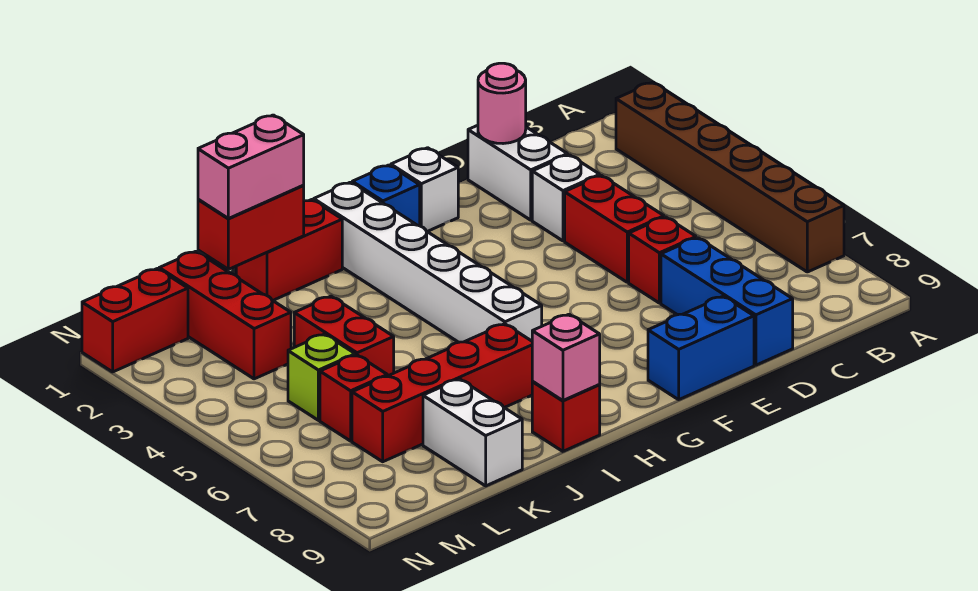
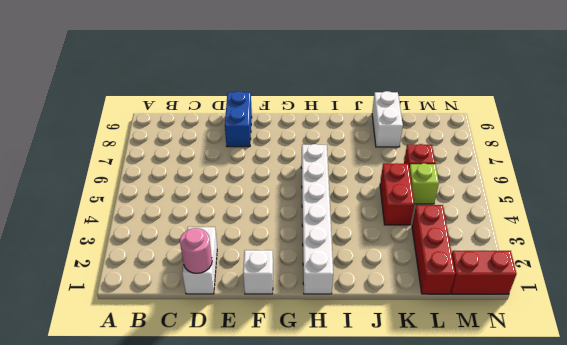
blue 1x2 brick [225,91,252,147] -> blue 1x2 brick turned to [648,296,754,400]
none -> brown 1x6 brick [616,82,844,272]
none -> white 1x1 brick [532,155,600,241]
none -> red 1x2 brick [565,175,664,282]

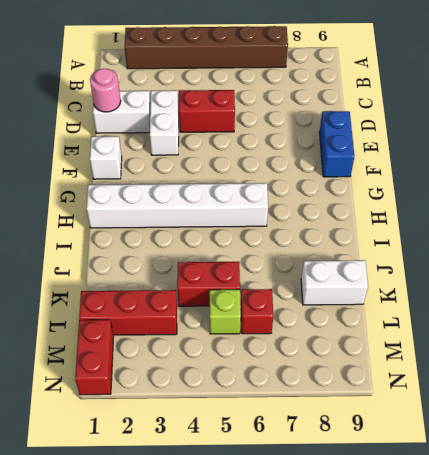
white 1x2 brick [150,90,179,155] -> white 1x1 brick [532,155,600,241]
none -> red 1x1 brick [629,217,696,303]
none -> blue 1x3 brick [661,238,793,365]
none -> blue 1x1 brick [352,165,420,226]

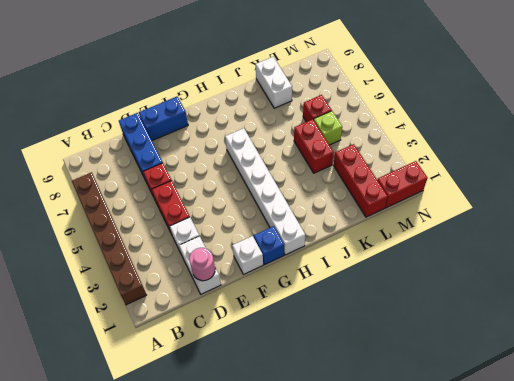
none -> red 1x2 brick [236,200,342,300]
none -> red 1x4 brick [352,324,532,462]
none -> red 1x1 brick [532,381,600,451]

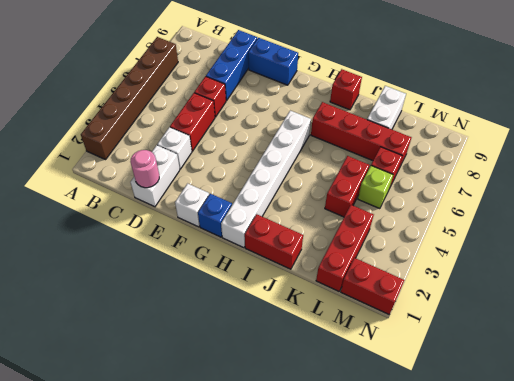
none -> pink 1x1 brick [532,314,600,401]
none -> red 1x2 brick [198,186,304,269]
none -> pink 1x2 brick [198,115,304,219]

